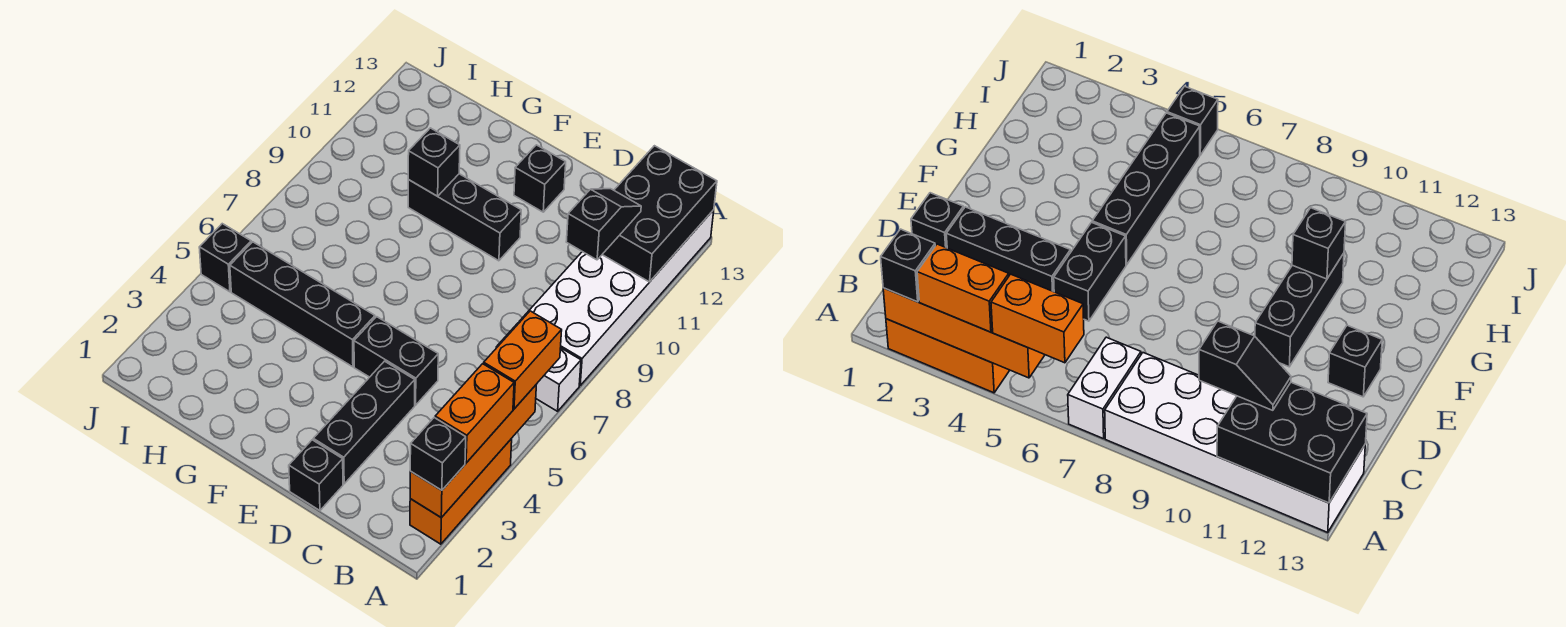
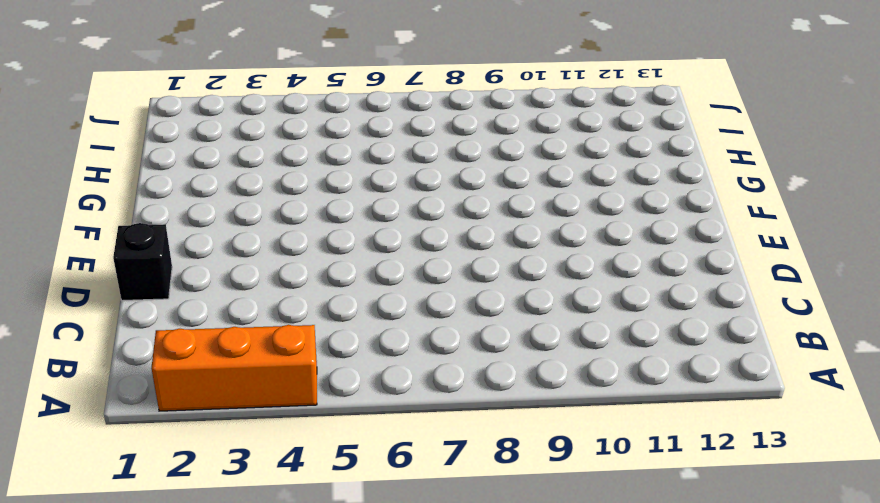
none -> white 1x2 brick [496,323,581,411]
none -> white 2x6 brick [519,210,714,385]
none -> black 1x3 brick [313,361,415,484]

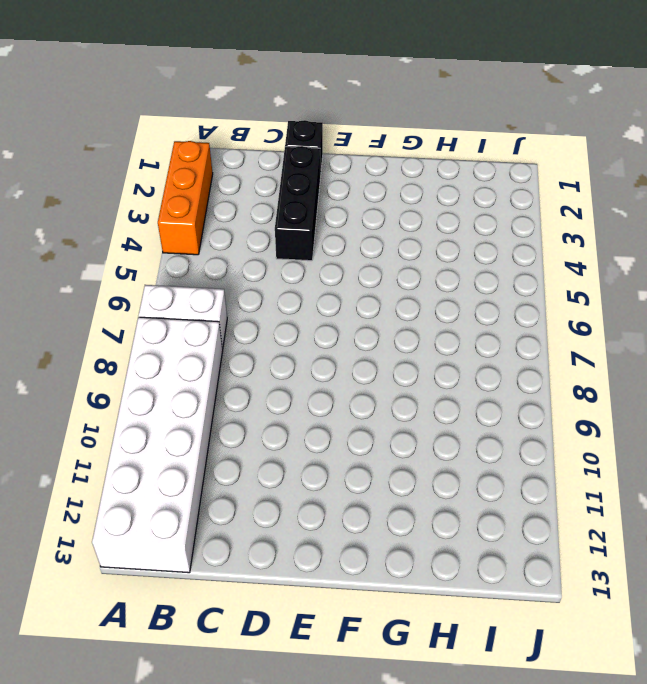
none -> black 1x2 brick [354,317,438,405]
none -> black 1x3 brick [408,174,521,261]
none -> black 1x1 brick [514,145,566,212]

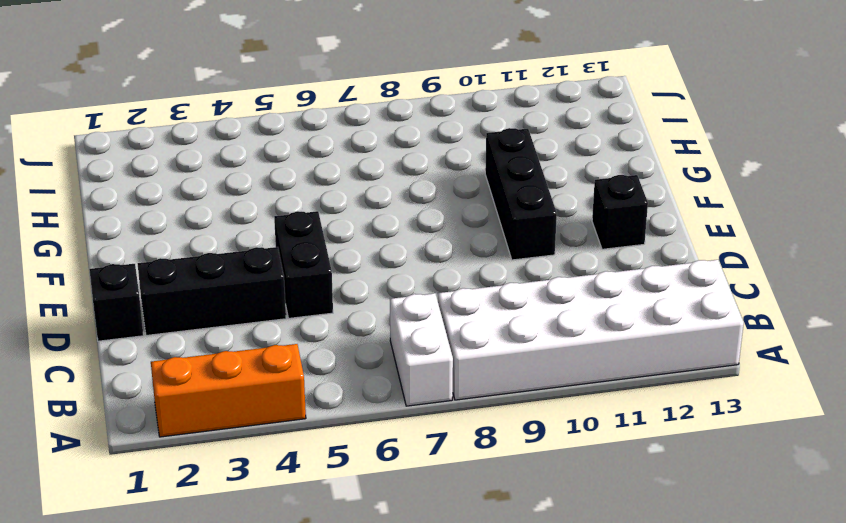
none -> black 1x4 brick [230,242,375,367]
none -> black 1x1 brick [199,224,251,292]
none -> orange 1x4 brick [410,385,536,518]

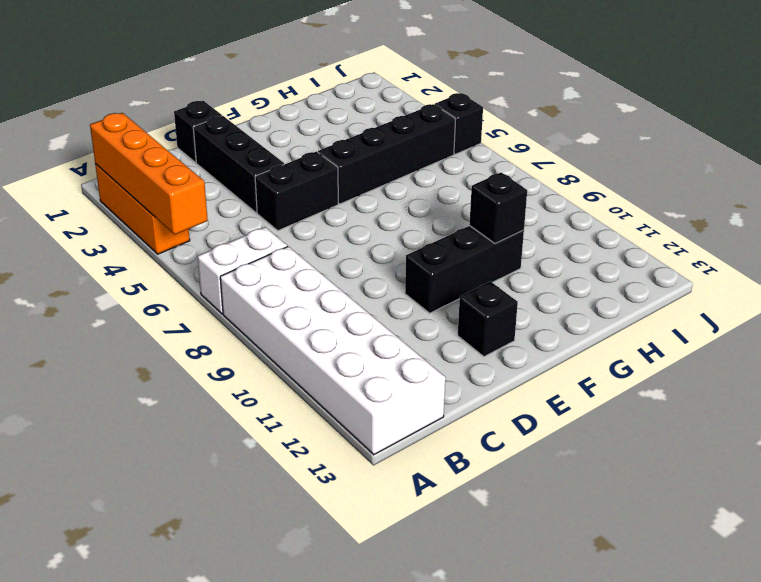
none -> black 2x3 brick [602,146,717,282]
none -> black 1x1 brick [410,418,466,490]
none -> orange 1x2 brick [435,364,514,463]

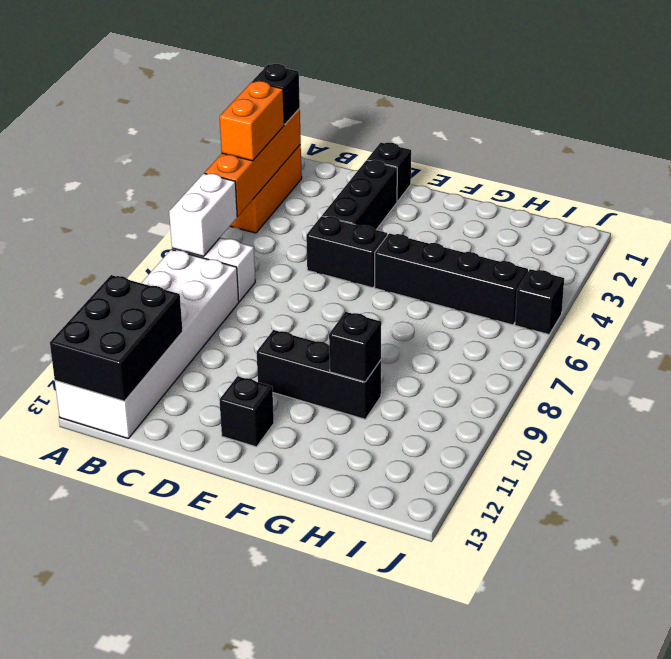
white 1x2 brick [169,173,237,256] -> none
none -> orange 1x2 brick [484,311,562,409]
none -> black 1x2 slope [566,189,641,260]

